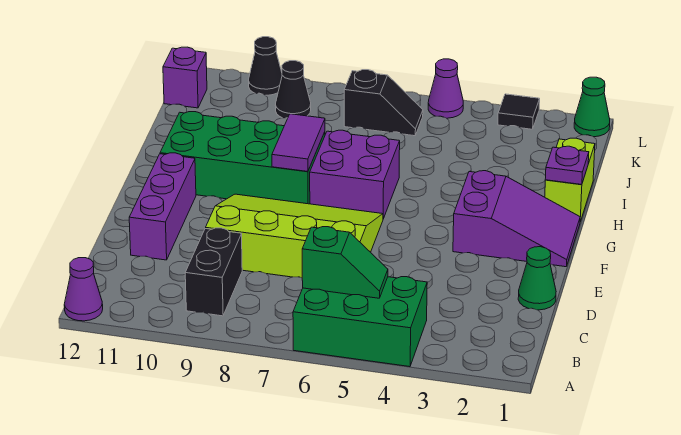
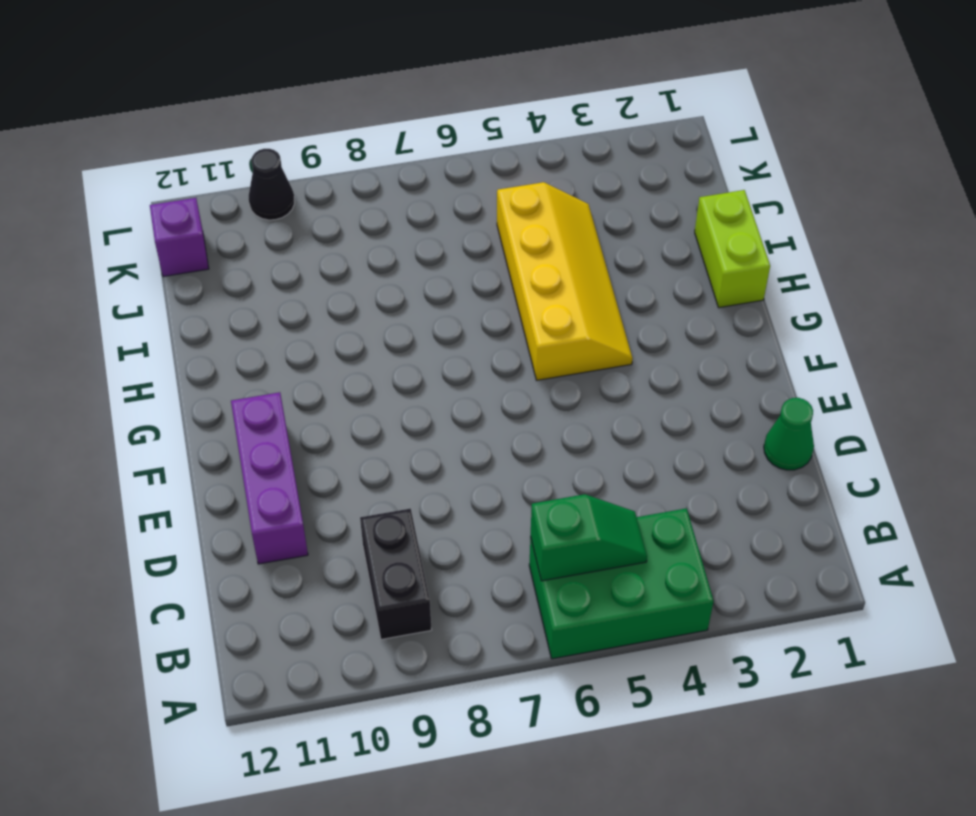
yellow 2x4 slope [497,182,633,380] -> none
none -> purple 1x1 cone [64,258,103,321]
none -> lime 3x4 slope [206,194,383,278]
none -> purple 2x3 slope [453,171,580,267]

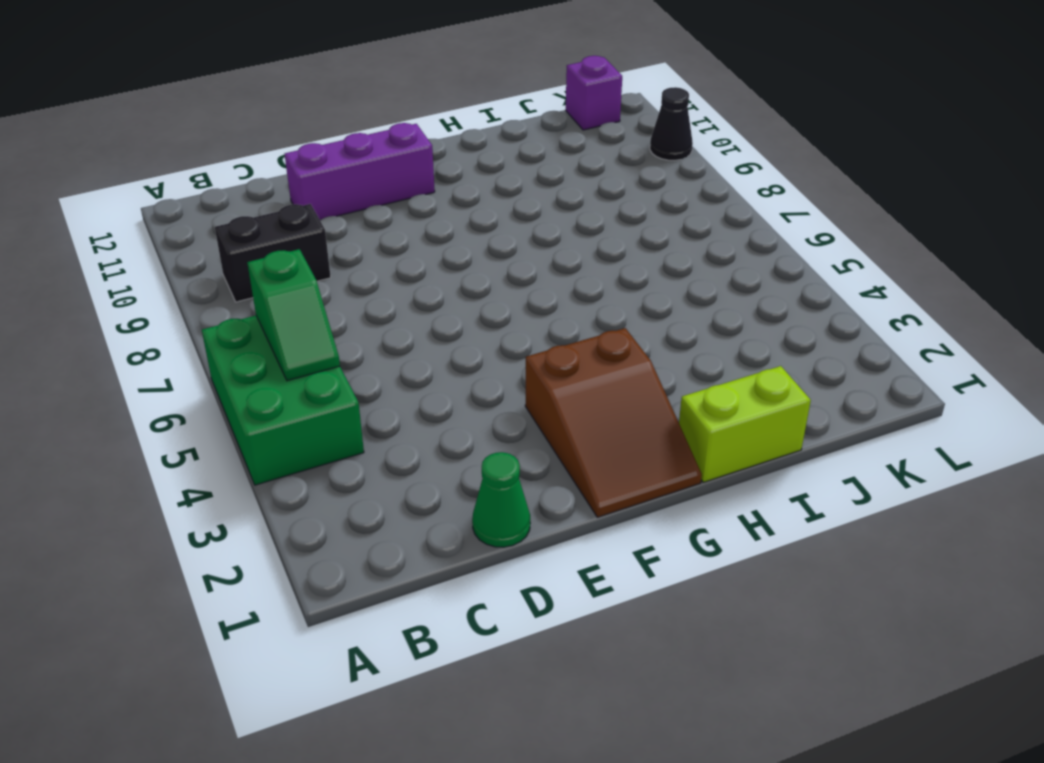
brown 2x3 slope [525,328,702,517] -> purple 2x3 slope [453,171,580,267]
none -> purple 1x1 cone [64,258,103,321]
none -> lime 3x4 slope [206,194,383,278]
none -> purple 2x2 brick [310,130,400,219]

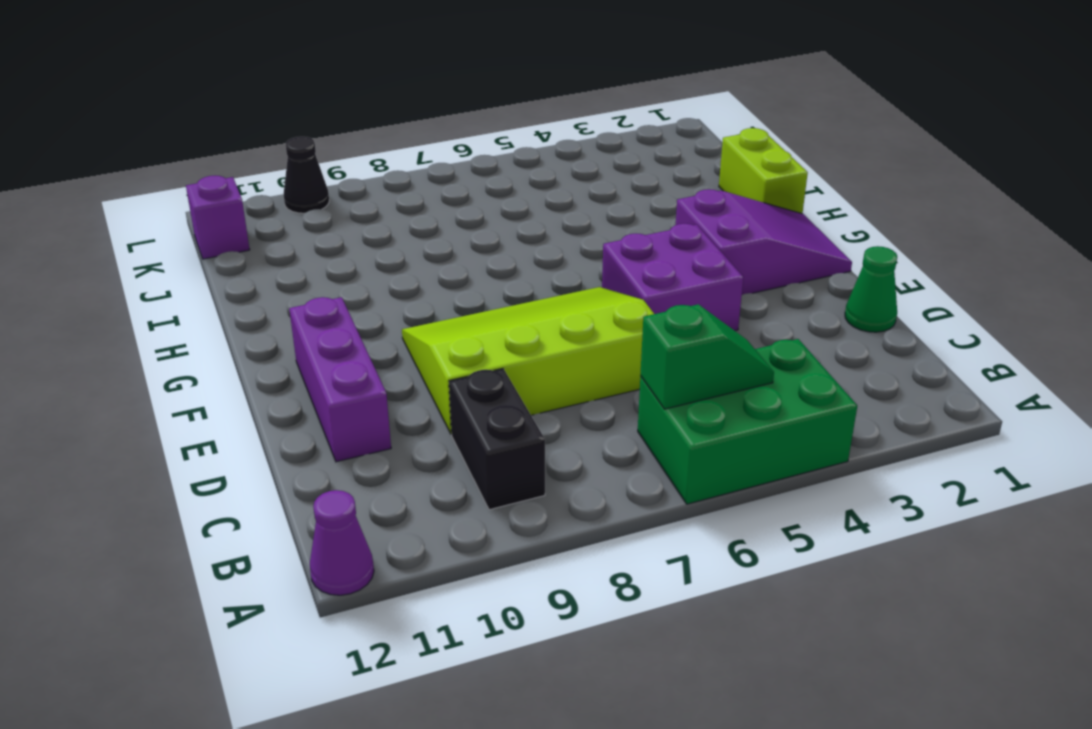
purple 2x2 brick [602,224,743,331] -> purple 2x2 brick moved to [310,130,400,219]
none -> green 2x4 brick [160,112,325,204]
none -> black 1x2 slope [344,70,423,136]
none -> black 1x1 cone [275,61,311,118]

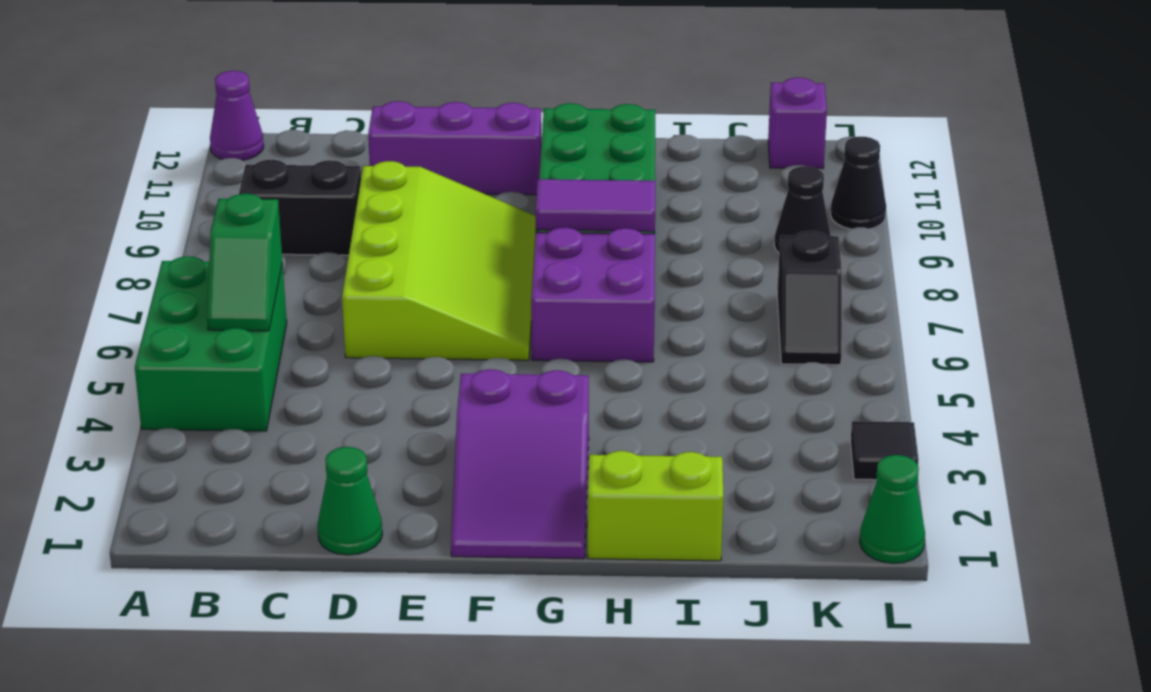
none -> purple 1x1 cone [428,59,463,118]
none -> purple 1x1 plate [545,146,589,185]

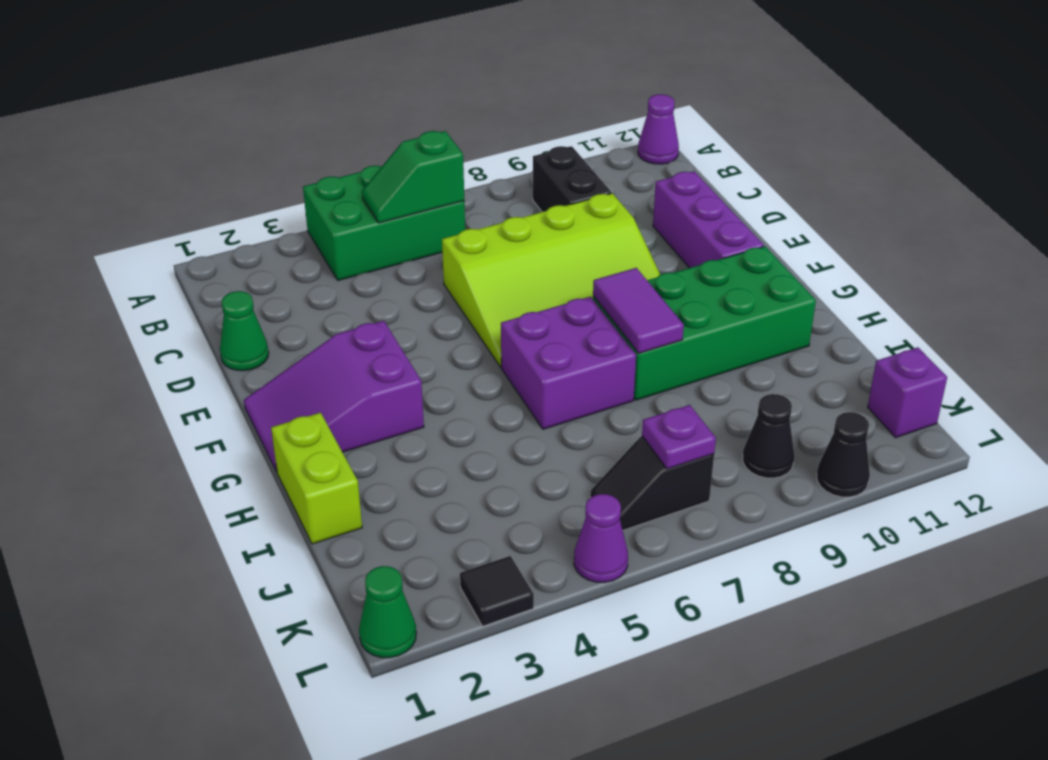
purple 1x1 plate [642,405,716,469] -> purple 1x1 plate moved to [545,146,589,185]

